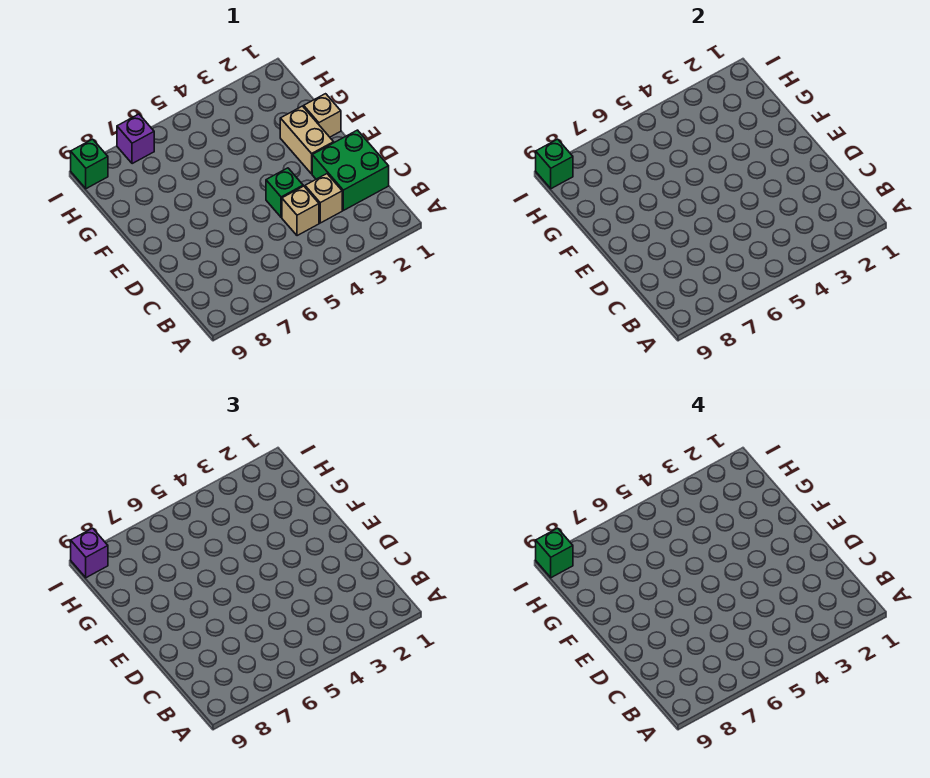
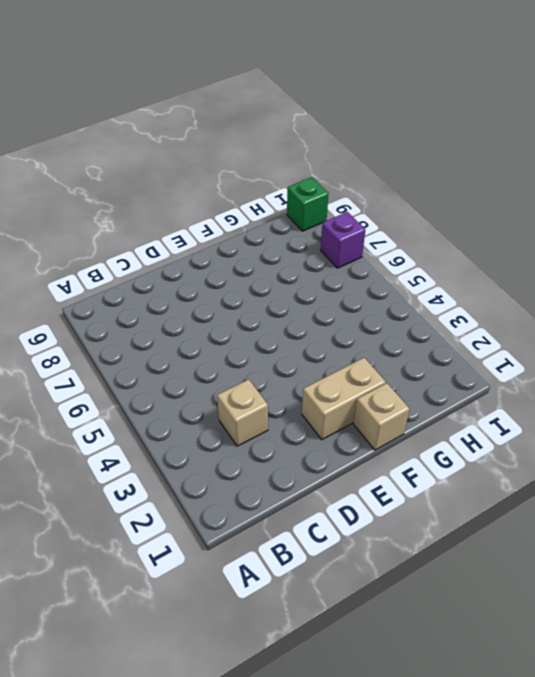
none -> green 2x2 brick [312,130,389,210]
none -> tan 1x1 brick [282,186,319,236]

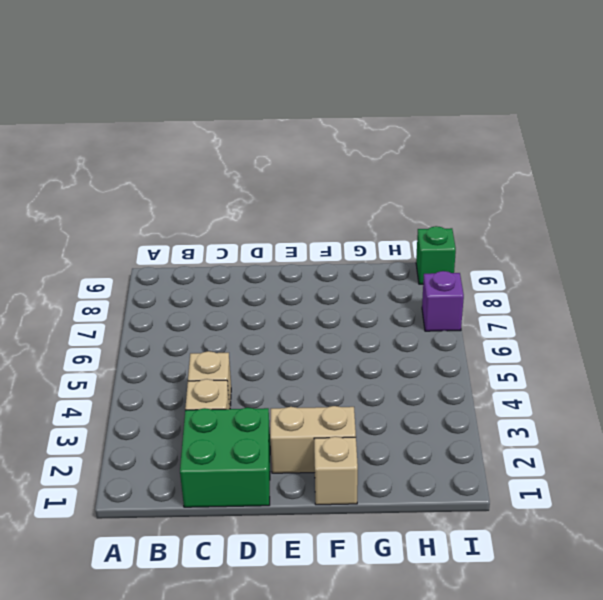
none -> green 1x1 brick [266,168,303,217]
none -> green 1x1 brick [536,139,573,189]

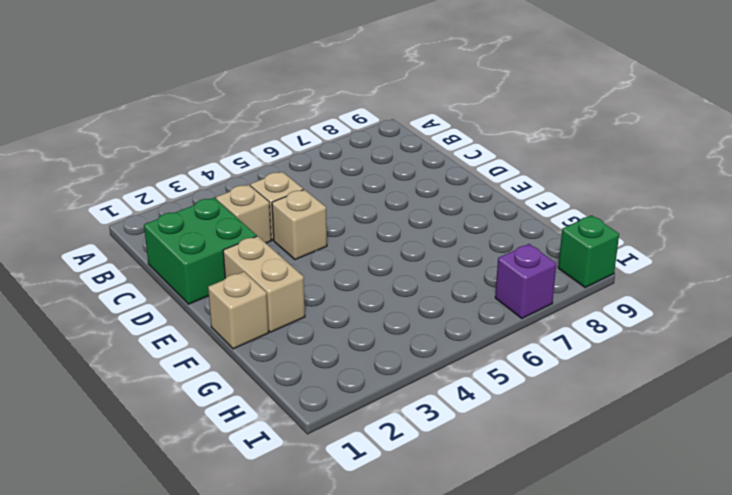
tan 1x1 brick [272,190,327,260] -> green 1x1 brick [266,168,303,217]
none -> green 1x1 brick [536,139,573,189]
none -> purple 1x1 brick [71,528,108,578]

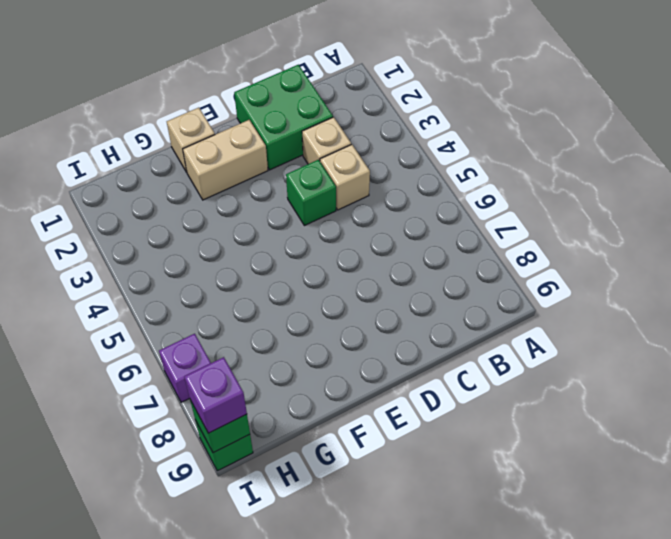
none -> green 1x1 brick [536,528,573,578]

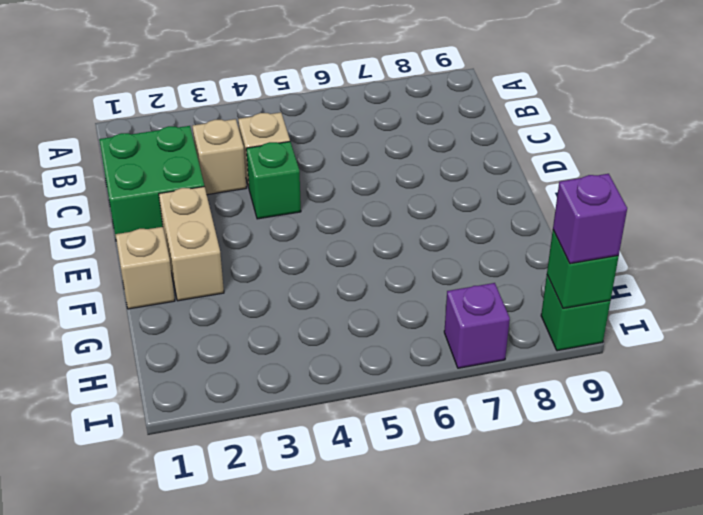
none -> green 1x1 brick [536,528,573,578]

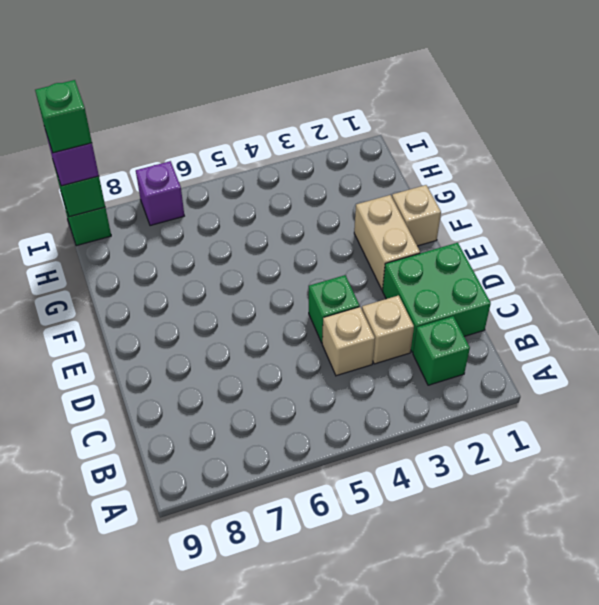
green 1x1 brick [413,316,470,385] -> none

